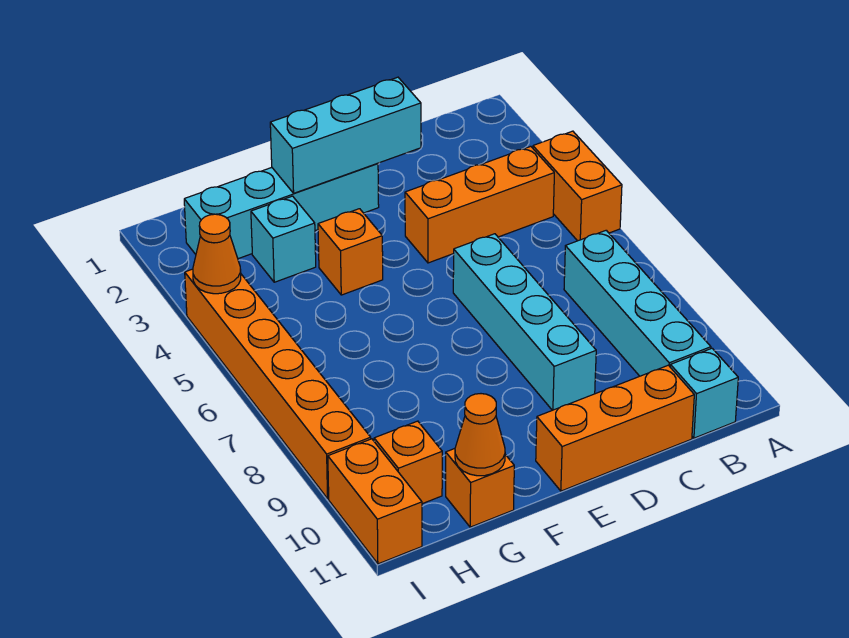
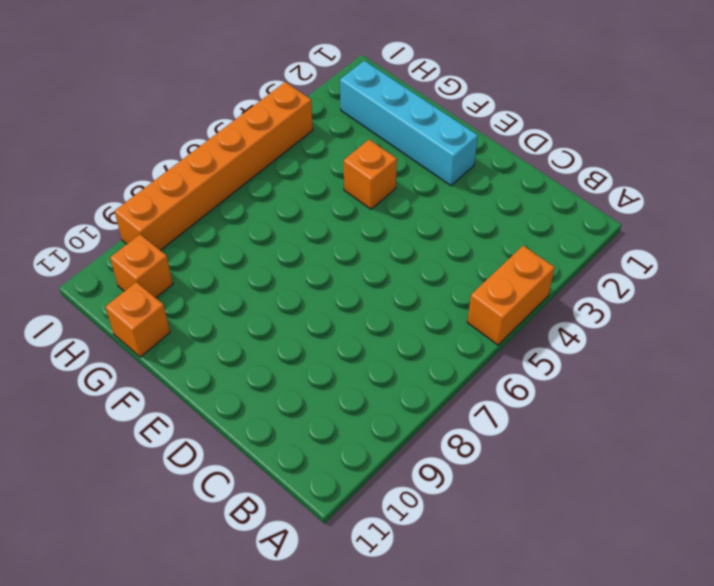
none -> orange 1x3 brick [405,146,554,263]
none -> cyan 1x4 brick [564,230,711,376]
none -> cyan 1x1 brick [670,348,738,438]

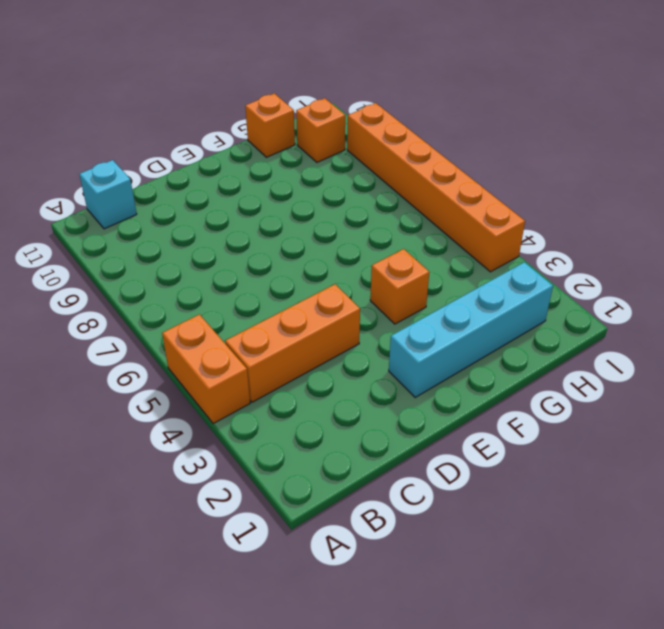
none -> cyan 1x4 brick [564,230,711,376]
none -> orange 1x3 brick [536,365,694,491]
none -> cyan 1x4 brick [453,234,596,410]

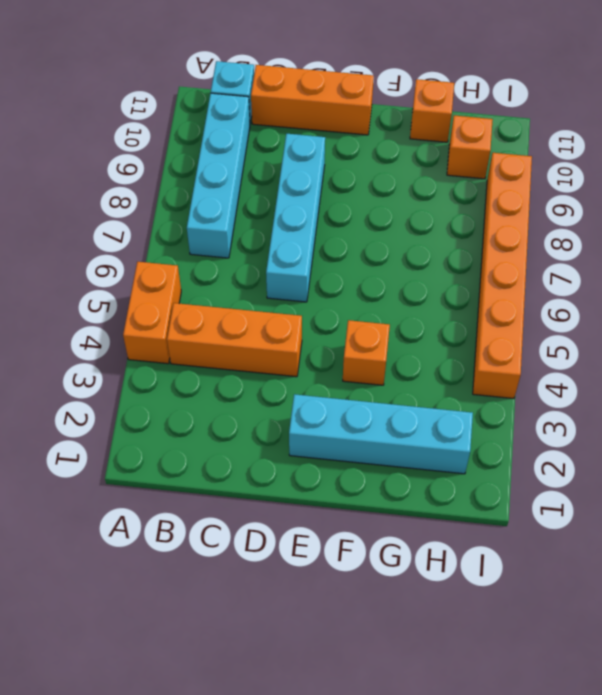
none -> cyan 1x1 brick [251,196,316,282]
none -> orange 1x2 brick [328,439,422,564]
none -> cyan 1x3 brick [270,77,421,193]

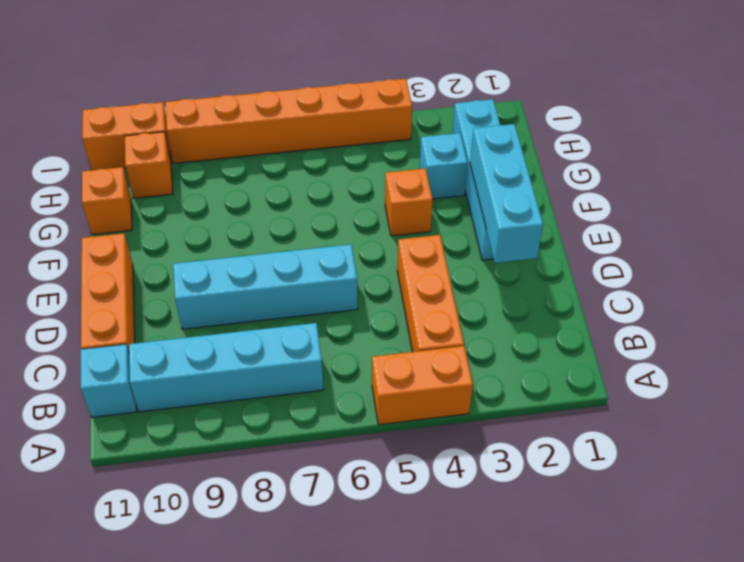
none -> orange 1x1 cone [455,394,505,476]
none -> orange 1x1 cone [193,214,241,294]

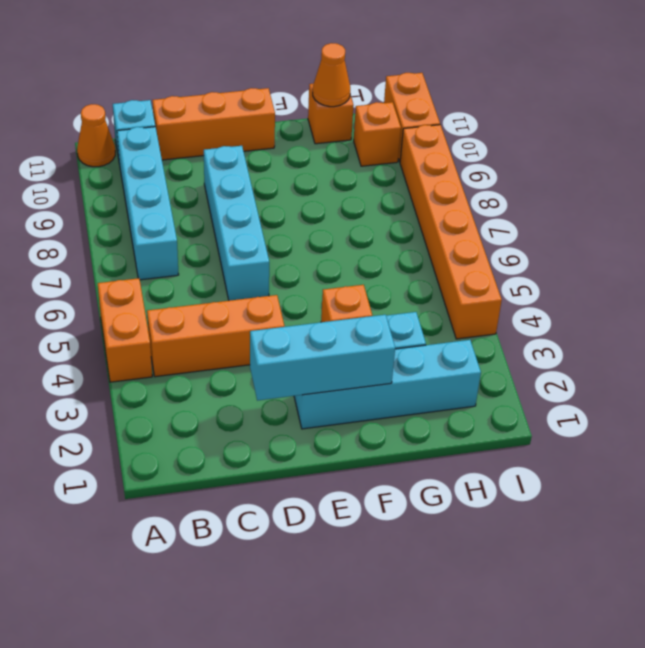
orange 1x1 cone [77,104,115,167] -> orange 1x1 cone moved to [193,214,241,294]

